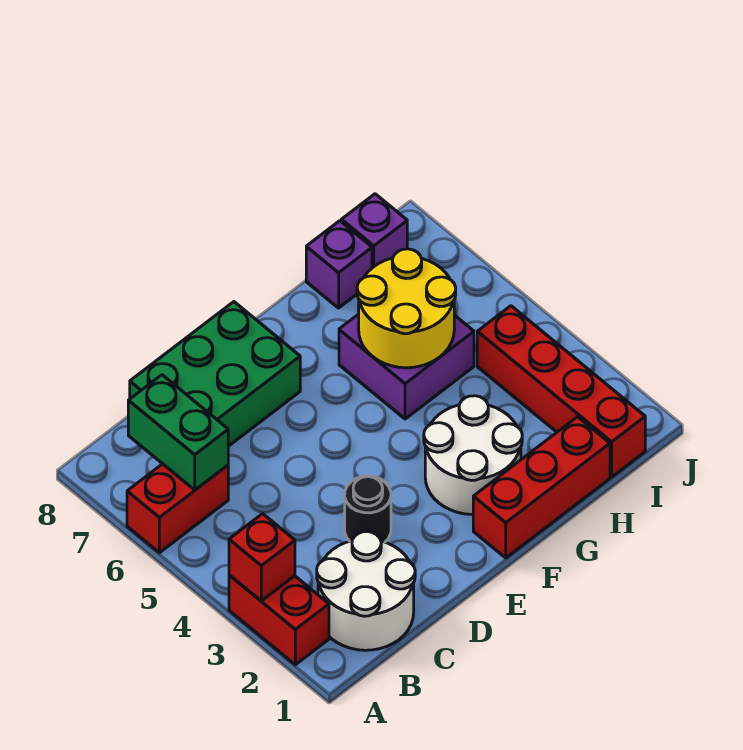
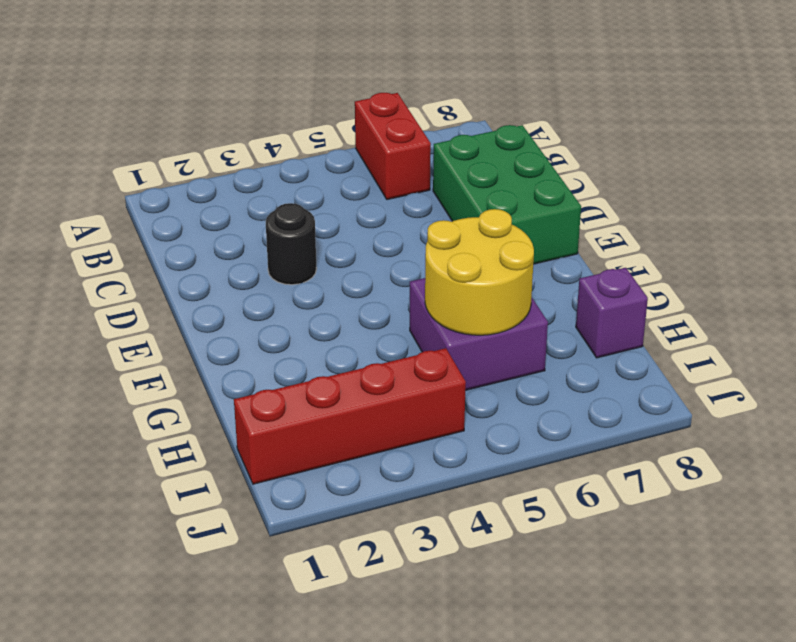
none -> red 1x2 brick [229,575,329,665]
none -> white 2x2 round brick [317,532,415,650]
none -> red 1x3 brick [473,417,610,558]

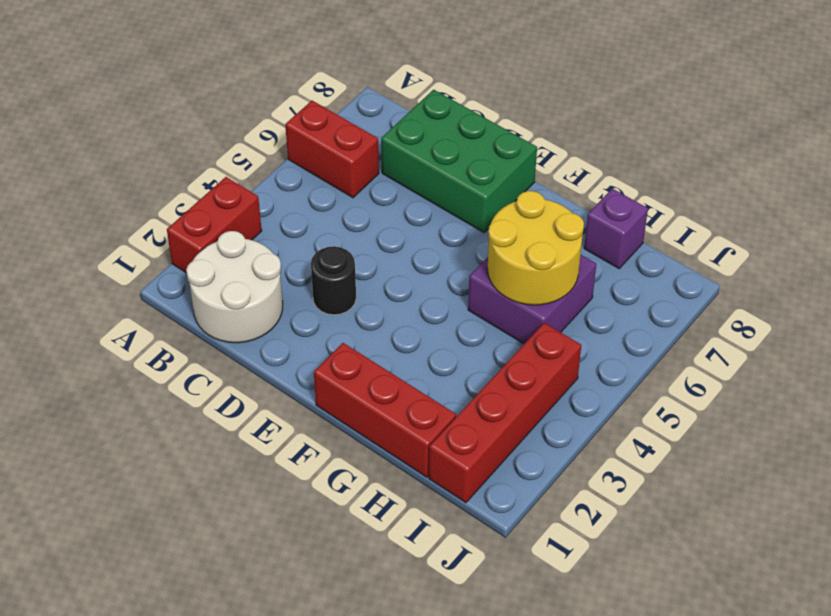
none -> white 2x2 round brick [424,396,522,514]
none -> purple 1x1 brick [341,194,407,268]
none -> red 1x1 brick [229,514,295,601]

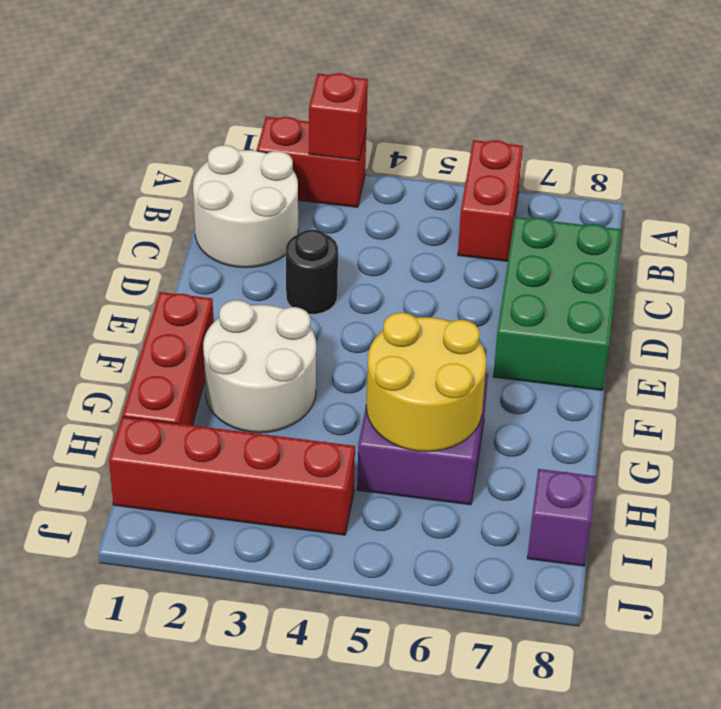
none -> purple 1x1 brick [306,221,372,308]
none -> green 1x2 brick [128,375,228,490]

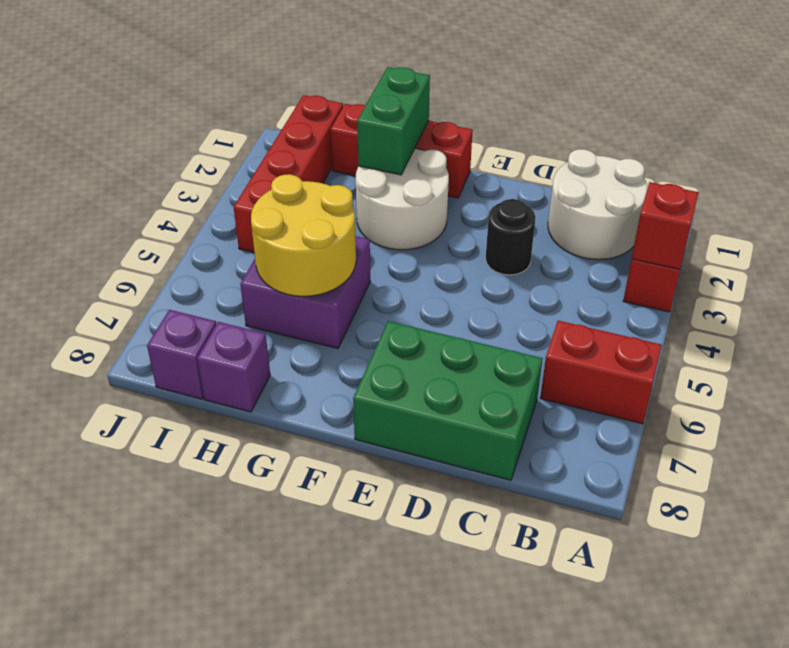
green 1x2 brick [357,67,430,175] -> green 1x2 brick moved to [128,375,228,490]

